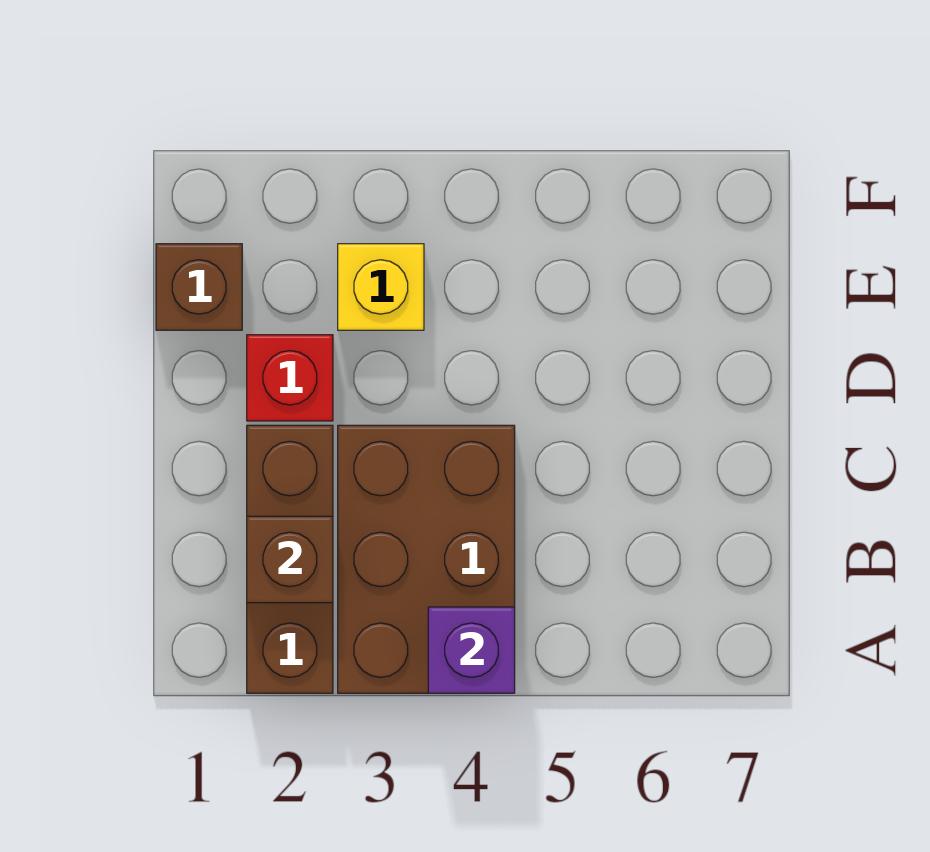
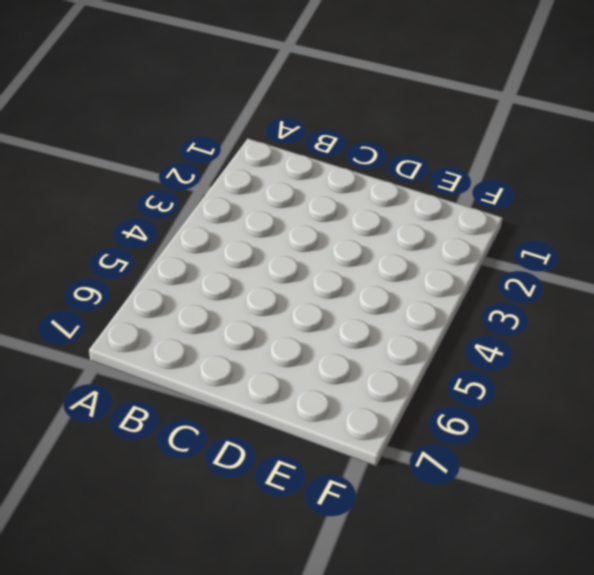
none -> brown 1x3 brick [247,425,333,693]
none -> brown 2x3 brick [338,425,515,693]

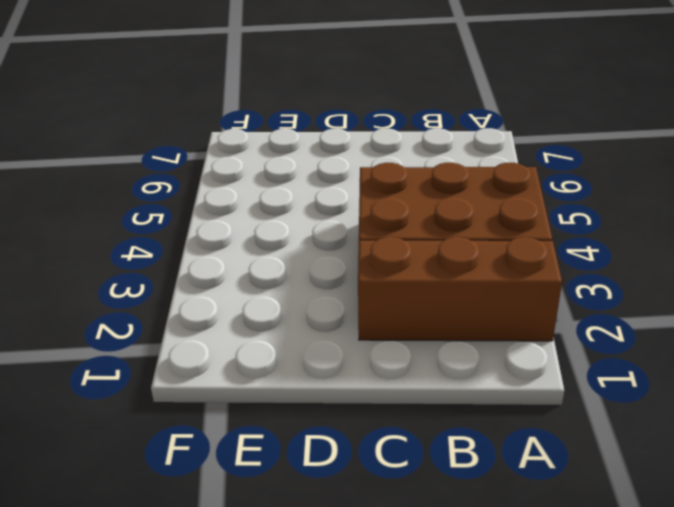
none -> red 1x1 brick [247,335,333,421]
none -> brown 1x1 brick [156,244,242,330]

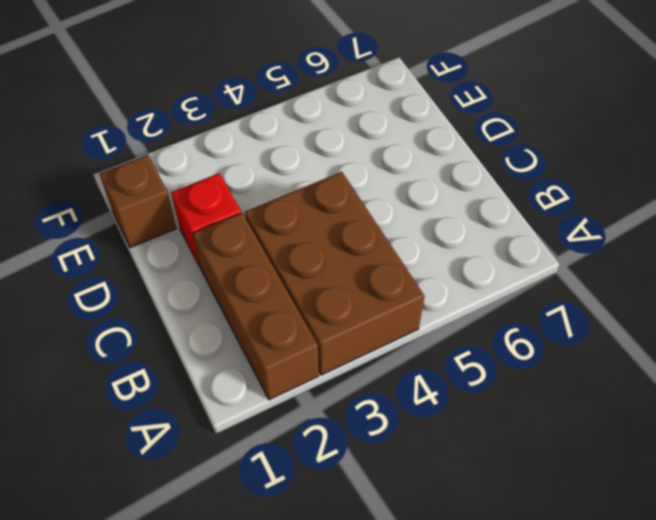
none -> yellow 1x1 brick [338,244,424,330]
none -> purple 1x1 brick [428,607,515,693]

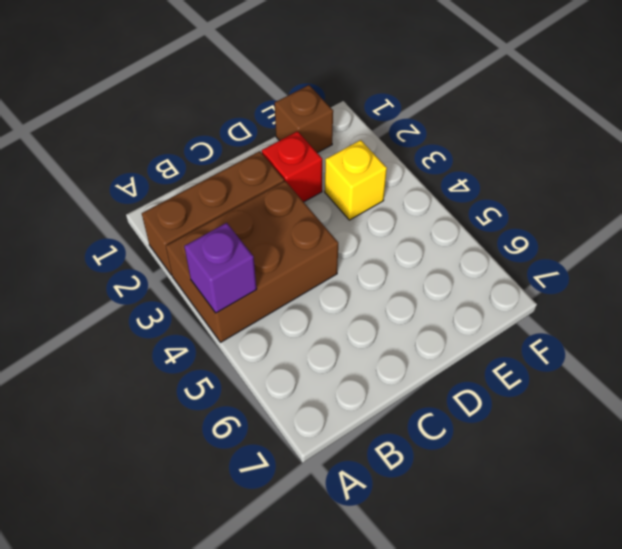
none -> brown 1x1 brick [247,516,333,603]

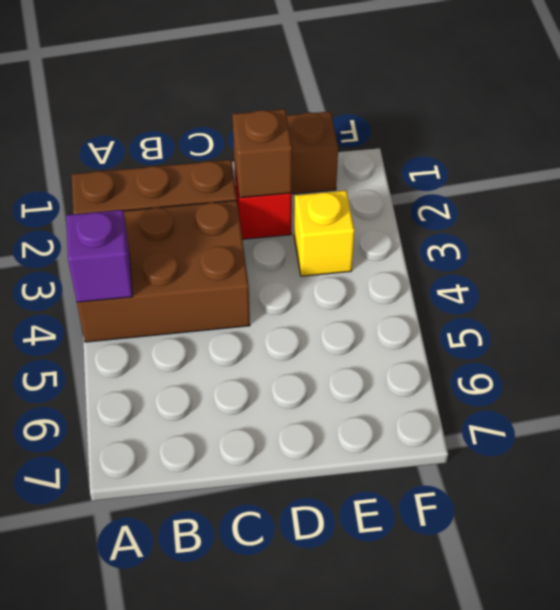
brown 1x1 brick [232,109,292,198] -> brown 1x1 brick moved to [247,516,333,603]

